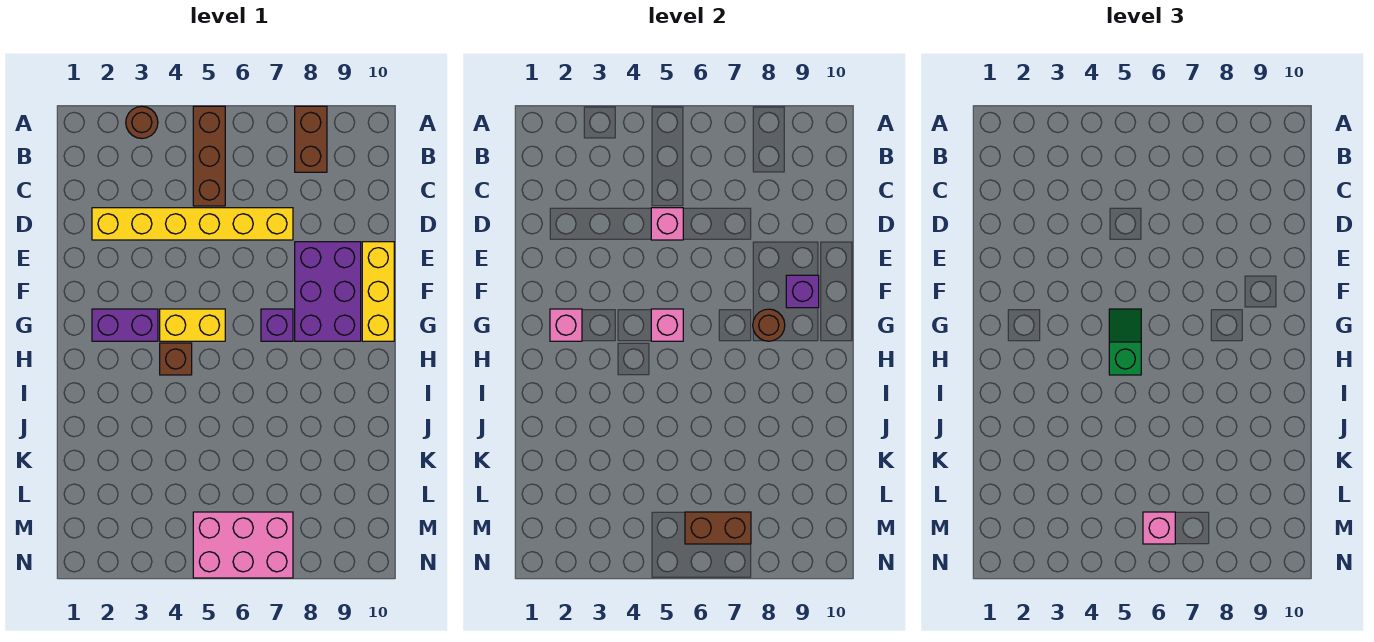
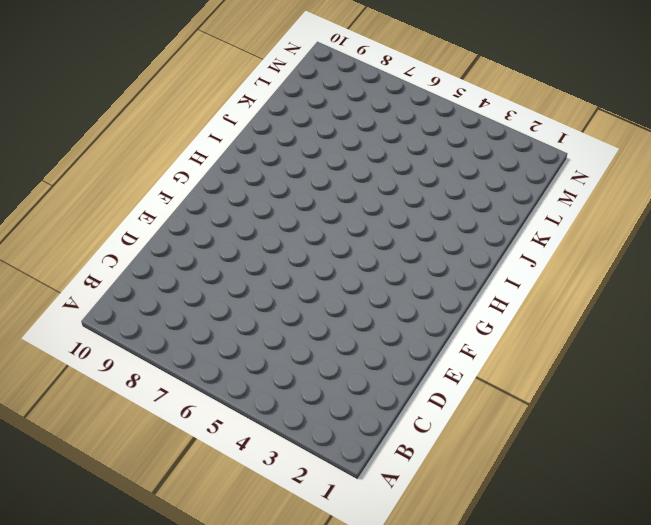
none -> brown 1x1 round brick [126,106,158,139]
none -> brown 1x3 brick [193,106,225,206]
none -> brown 1x2 brick [295,106,327,172]

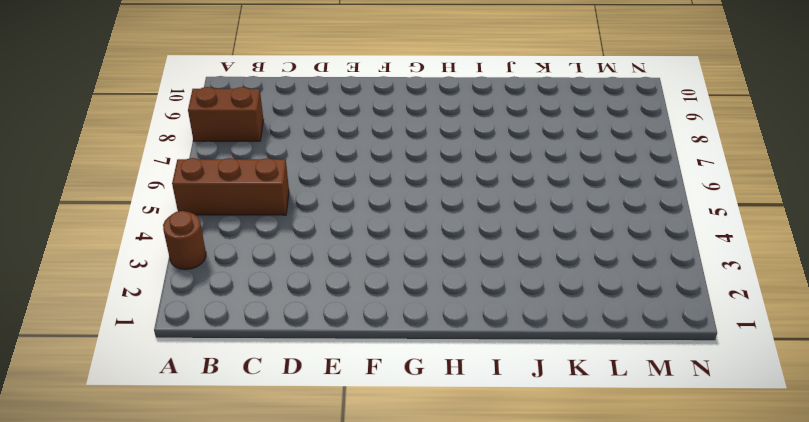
none -> yellow 1x6 brick [92,208,293,240]
none -> purple 2x3 brick [295,242,361,341]
none -> yellow 1x3 brick [362,242,394,341]

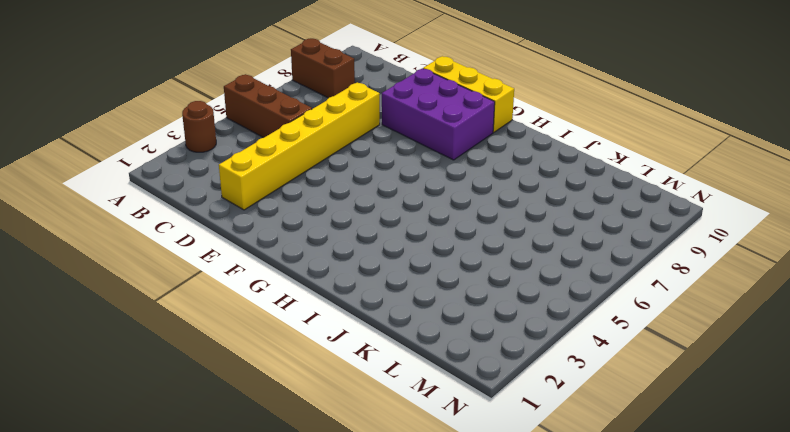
none -> purple 1x2 brick [92,309,158,341]
none -> yellow 1x2 brick [160,309,225,341]
none -> purple 1x1 brick [261,309,293,341]

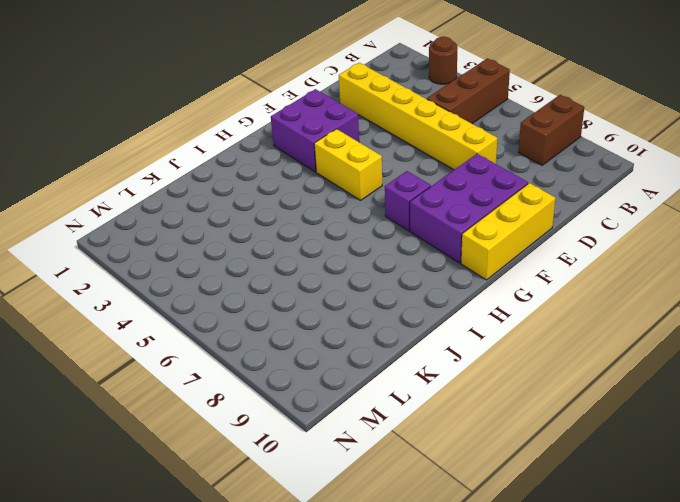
purple 2x2 brick [271,89,359,172] -> purple 1x2 brick [92,309,158,341]
none -> brown 1x1 brick [160,343,192,375]
none -> pink 2x3 brick [193,512,293,578]
none -> pink 1x1 brick [651,208,683,240]

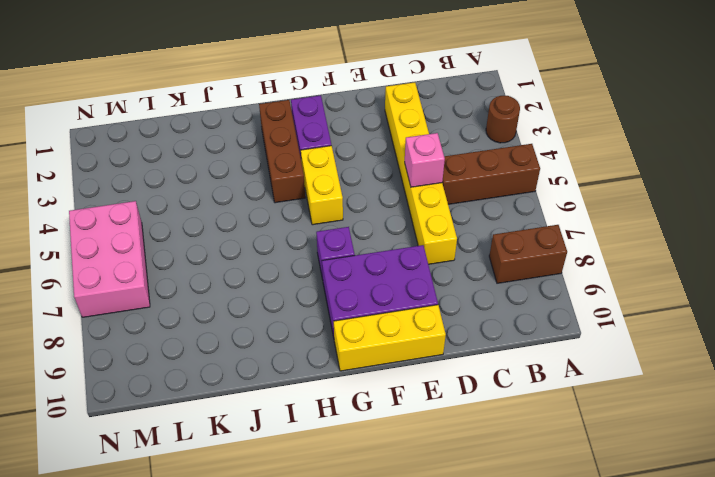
brown 1x3 brick [259,100,305,203] -> brown 1x1 brick [160,343,192,375]
none -> purple 1x1 brick [786,275,819,308]
none -> pink 1x1 brick [550,309,582,341]
none -> pink 1x1 brick [651,309,683,341]

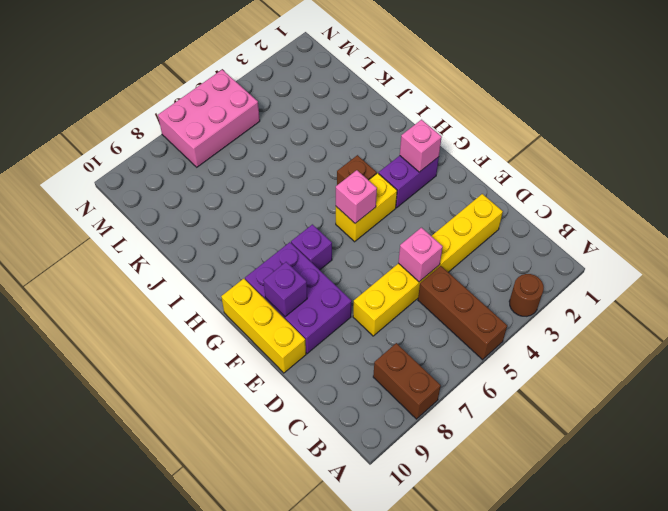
none -> brown 1x1 round brick [753,309,785,341]
none -> brown 1x2 brick [685,512,751,544]
none -> green 1x2 slope [1109,309,1141,375]

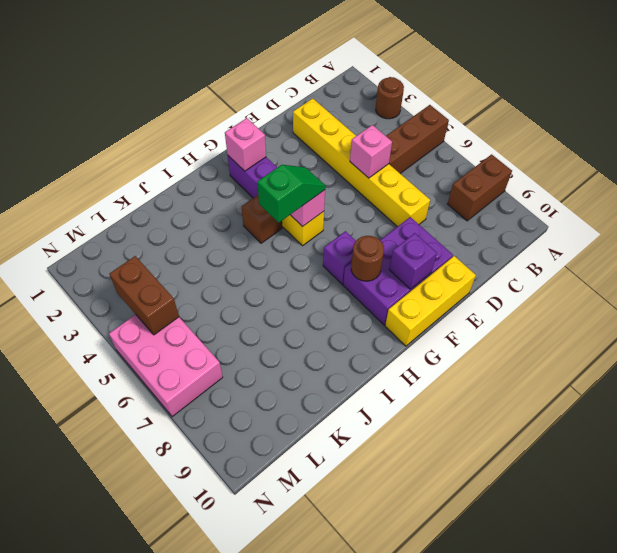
brown 1x2 brick [110,256,179,335] -> brown 1x2 brick moved to [685,512,751,544]
none -> pink 1x1 brick [1143,512,1175,544]

